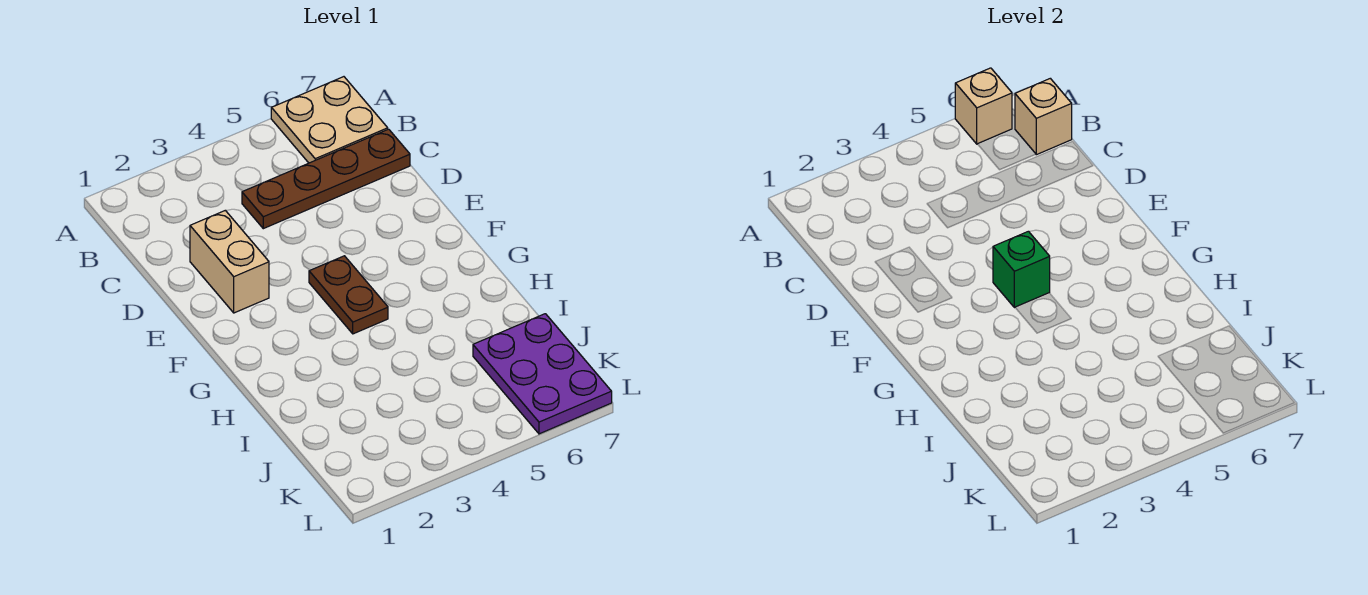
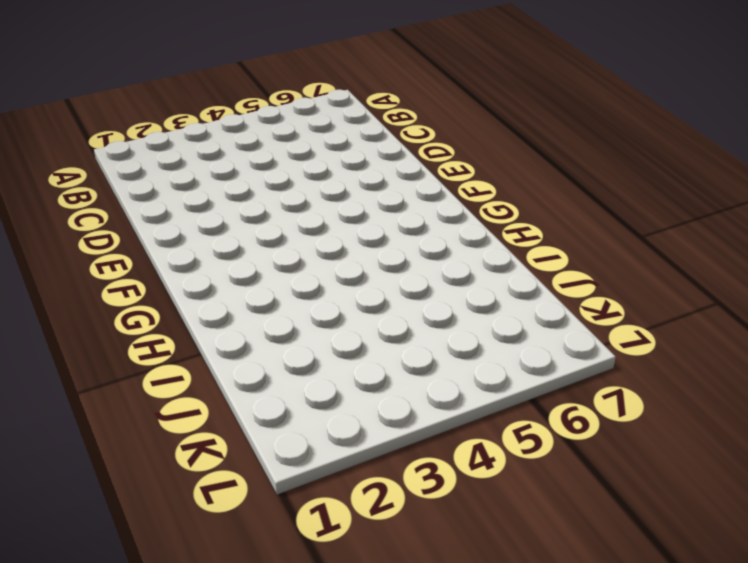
none -> tan 2x2 plate [271,77,388,163]
none -> brown 1x4 plate [242,129,410,229]

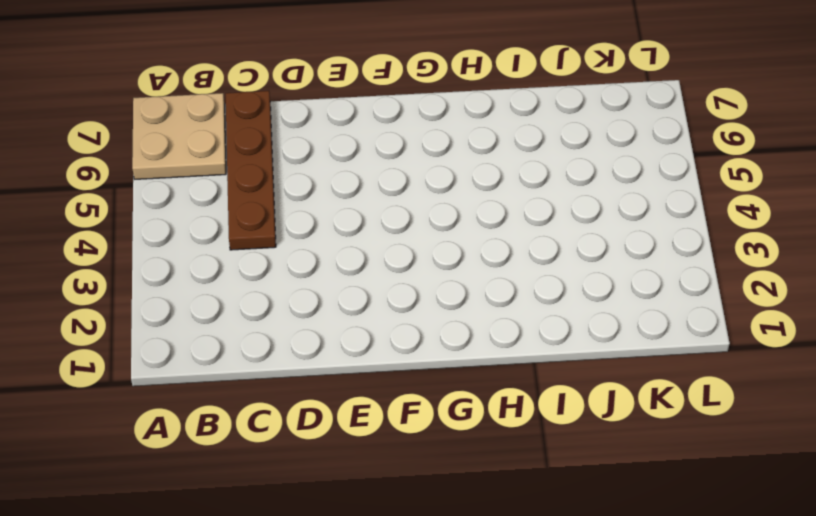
none -> tan 1x2 brick [190,210,269,313]
none -> brown 1x2 plate [309,256,388,334]

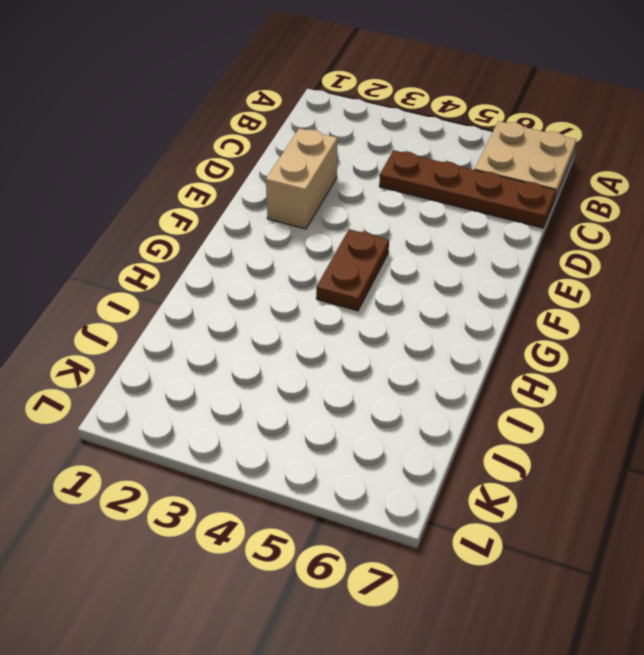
none -> purple 2x3 plate [473,314,612,434]
none -> tan 1x1 brick [955,68,1012,144]

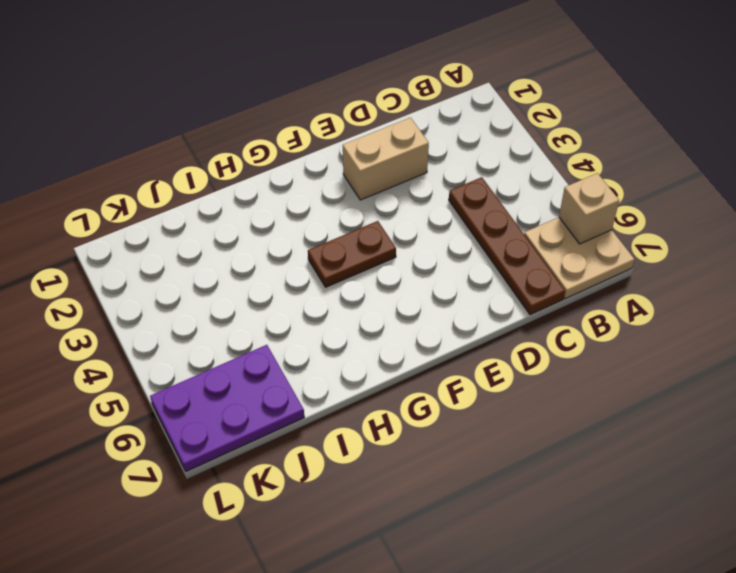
none -> tan 1x1 brick [1015,78,1072,155]
none -> green 1x1 brick [993,231,1050,308]

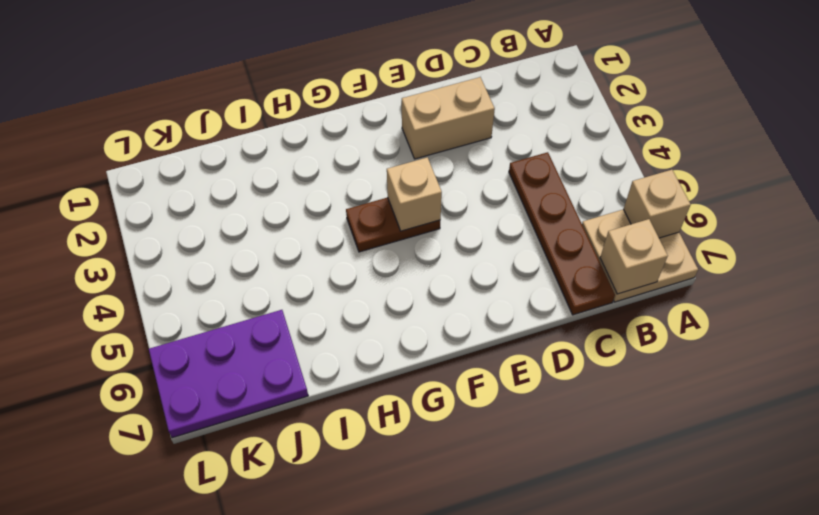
tan 1x1 brick [387,157,442,231] -> green 1x1 brick [993,231,1050,308]

